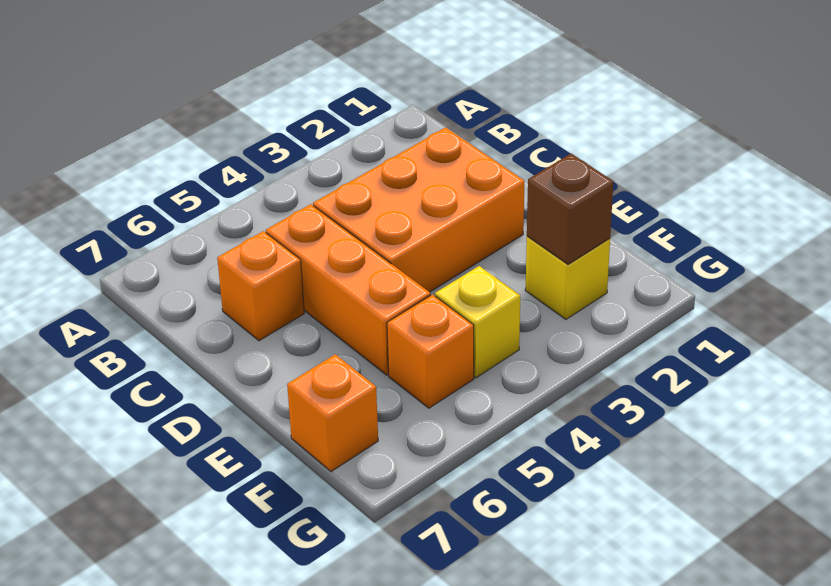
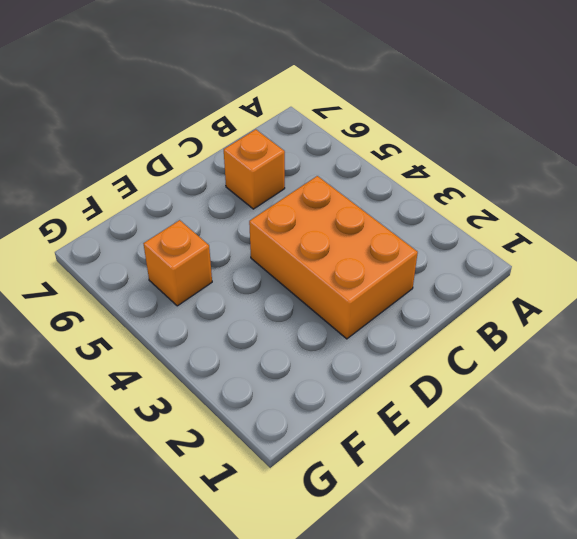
none -> orange 1x3 brick [266,204,431,375]
none -> yellow 1x1 brick [525,236,610,319]

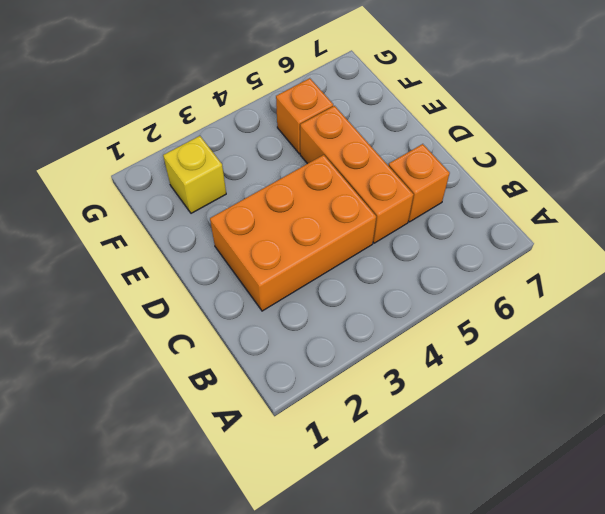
none -> yellow 1x1 brick [435,266,520,378]
none -> orange 1x1 brick [287,354,378,472]

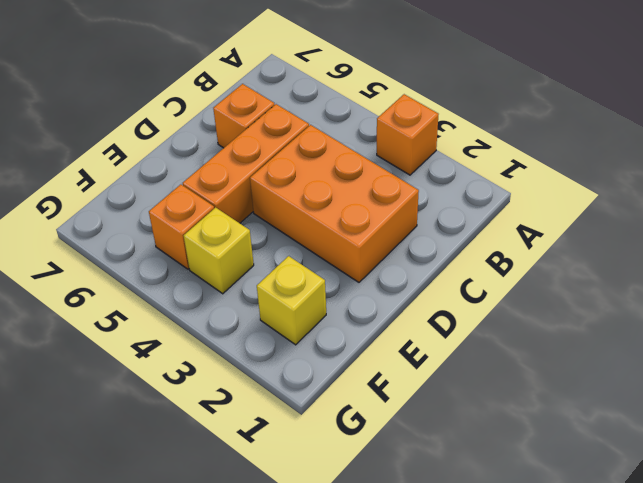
orange 1x1 brick [377,94,439,175] -> orange 1x1 brick moved to [287,354,378,472]
none -> brown 1x1 brick [527,154,613,264]

